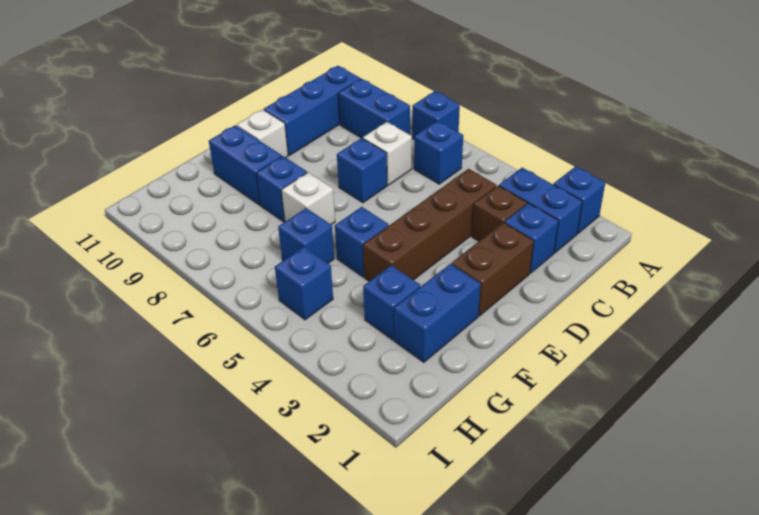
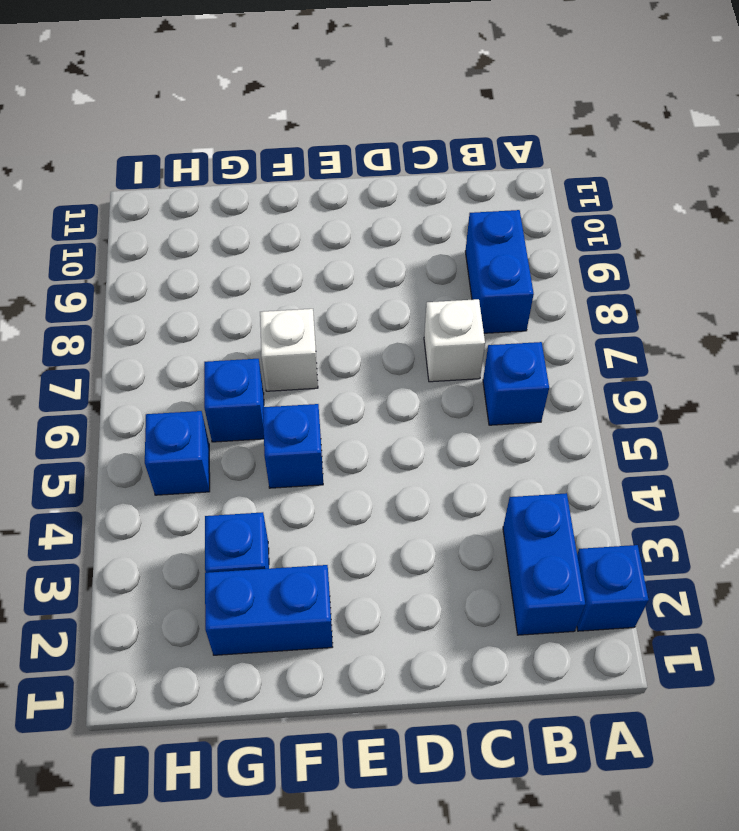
none -> blue 1x1 brick [412,91,460,139]
none -> blue 1x3 brick [264,66,360,155]
none -> blue 1x1 brick [505,203,558,273]

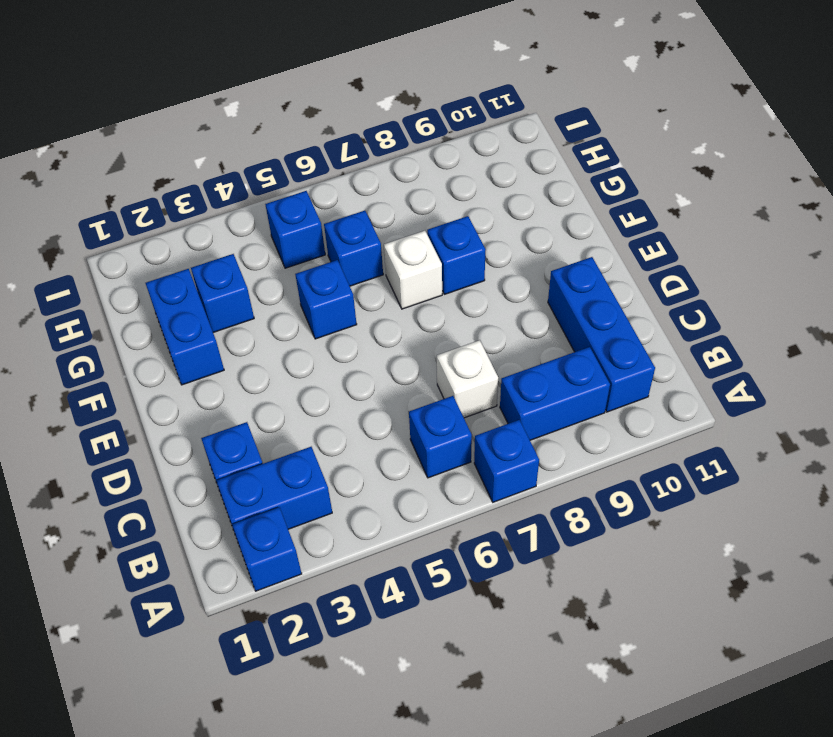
none -> brown 1x1 brick [472,186,527,241]
none -> brown 1x4 brick [363,169,496,281]
none -> brown 1x2 brick [452,223,534,316]

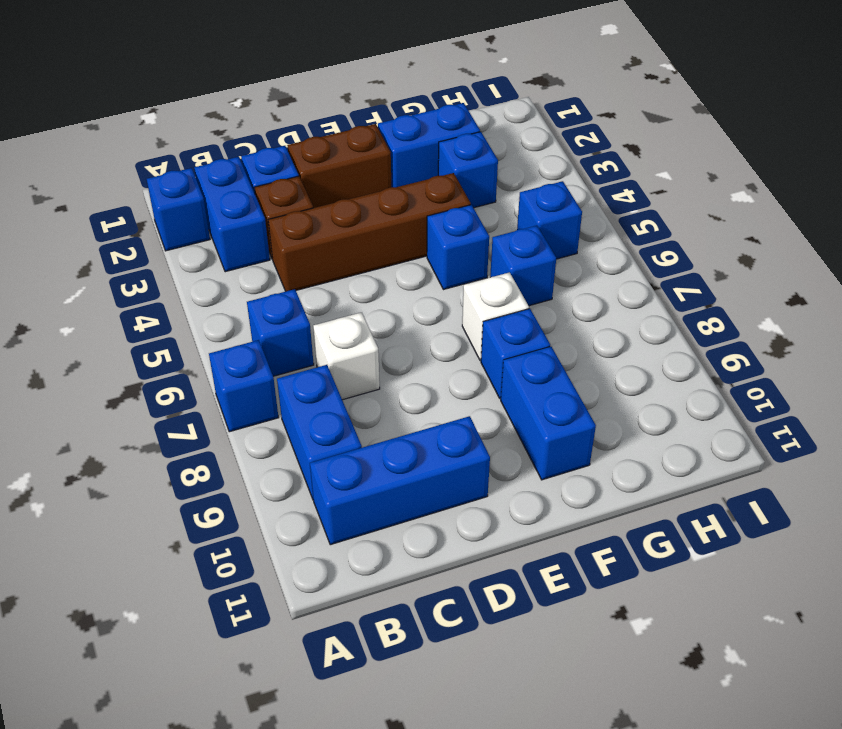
none -> blue 1x1 brick [337,138,387,203]
none -> white 1x1 brick [237,110,288,158]

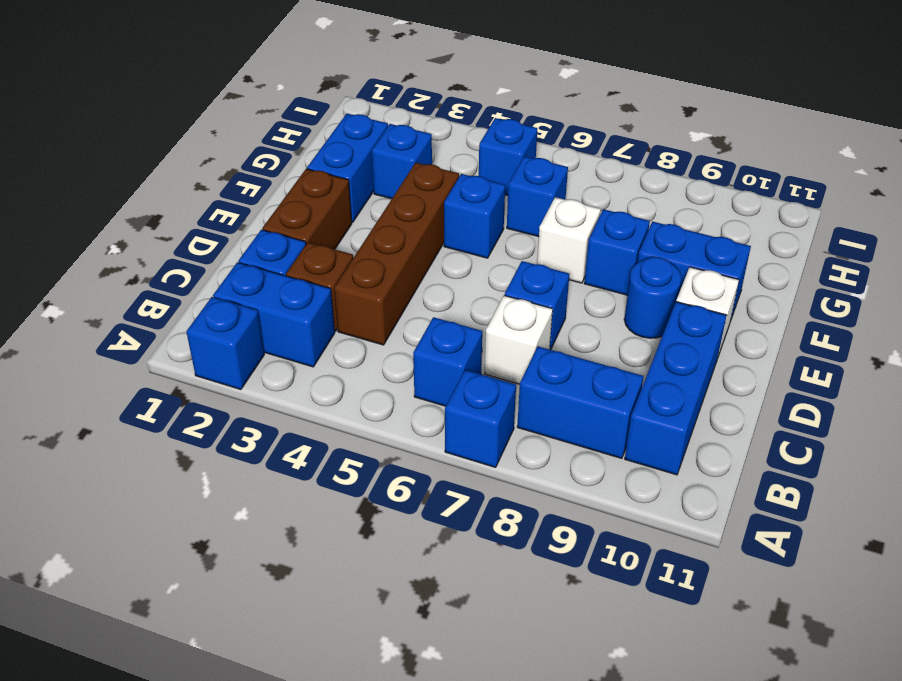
blue 1x1 round brick [624,257,681,338] -> none

